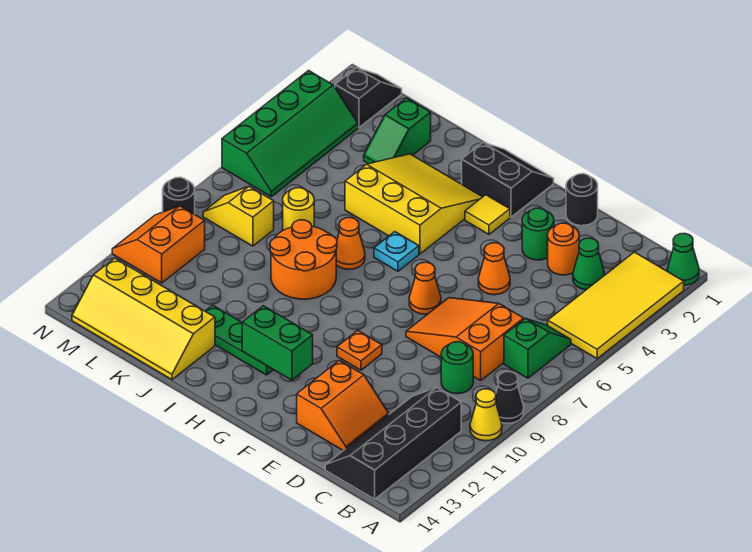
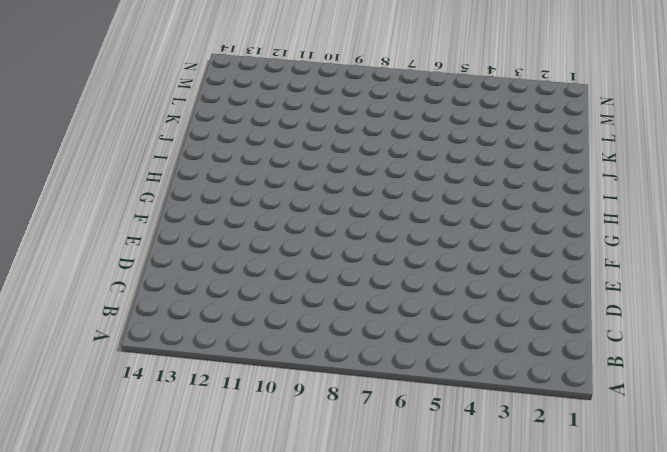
none -> green 1x1 cone [667,234,699,285]
none -> yellow 2x4 tile [548,252,684,359]
none -> black 1x1 cone [496,372,524,423]
none -> yellow 1x1 cone [470,389,502,441]

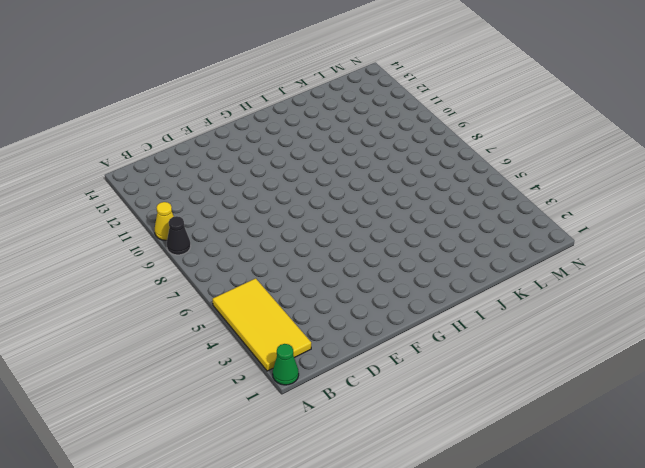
none -> green 1x2 slope [504,318,571,378]
none -> black 2x4 slope [325,388,461,499]
none -> green 1x1 cone [573,238,605,290]
none -> orange 2x3 slope [406,298,524,380]

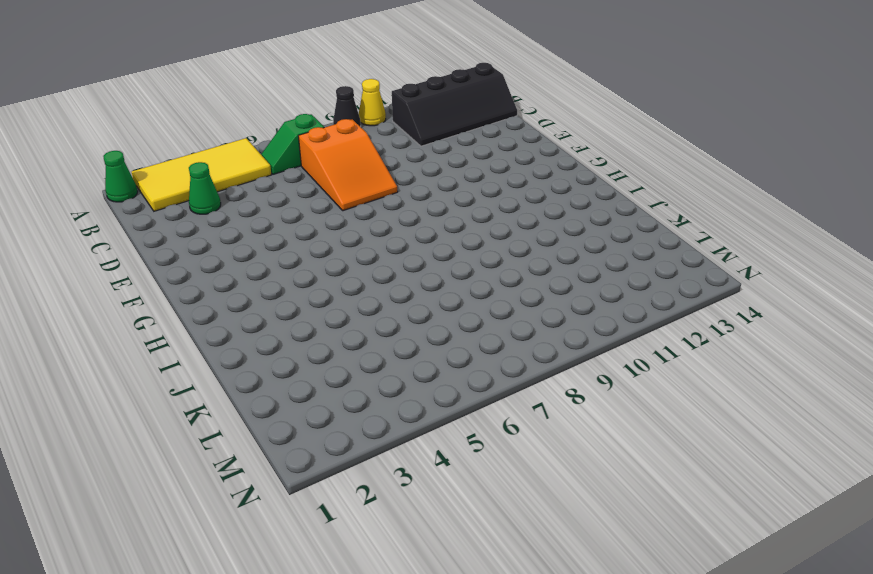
none -> green 1x1 round brick [441,342,473,394]
none -> orange 1x1 round brick [548,223,579,275]
none -> orange 2x2 slope [297,360,389,450]
none -> black 1x1 round brick [566,174,598,226]

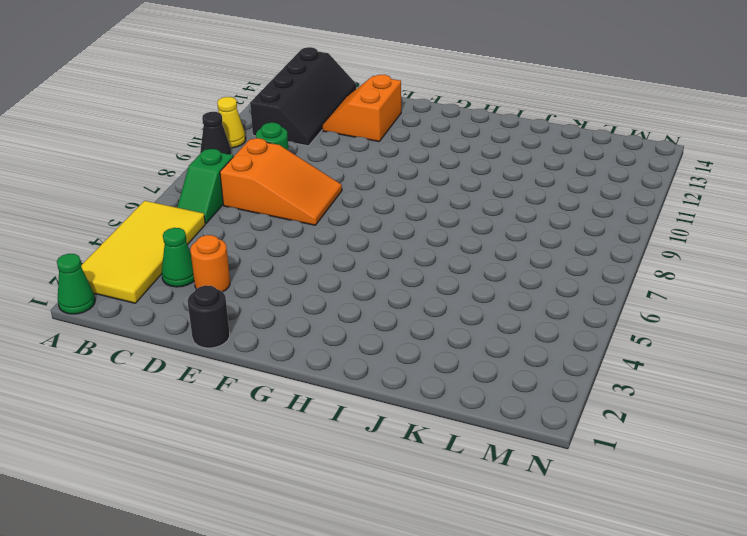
none -> green 1x1 round brick [522,208,554,260]
none -> orange 1x1 cone [478,243,510,295]
none -> orange 1x1 cone [409,262,441,314]
none -> orange 1x1 plate [337,331,382,370]

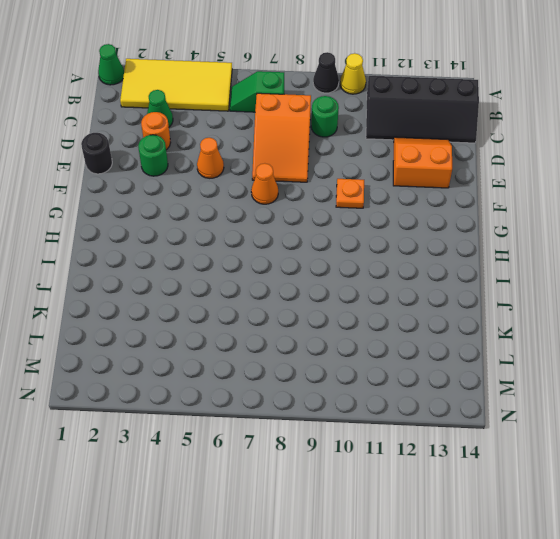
none -> black 2x2 slope [462,143,554,217]
none -> yellow 1x1 tile [465,195,510,234]
none -> yellow 3x3 slope [345,154,482,254]
none -> cyan 1x1 plate [374,232,419,271]

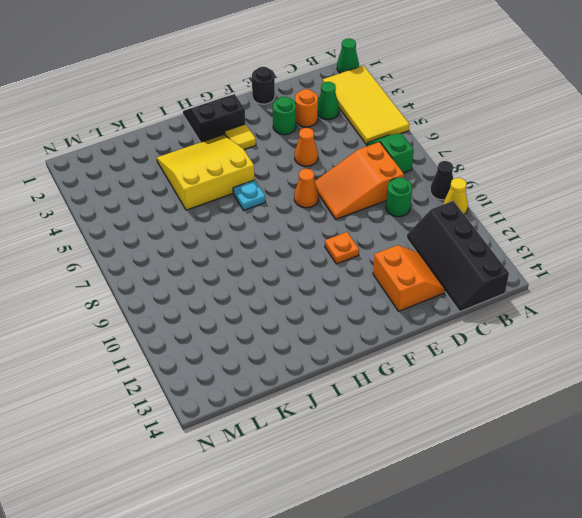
none -> green 1x3 plate [205,305,273,375]
none -> orange 1x1 cone [336,218,365,269]
none -> orange 2x2 round brick [270,220,337,299]
none -> yellow 2x4 slope [72,258,215,380]

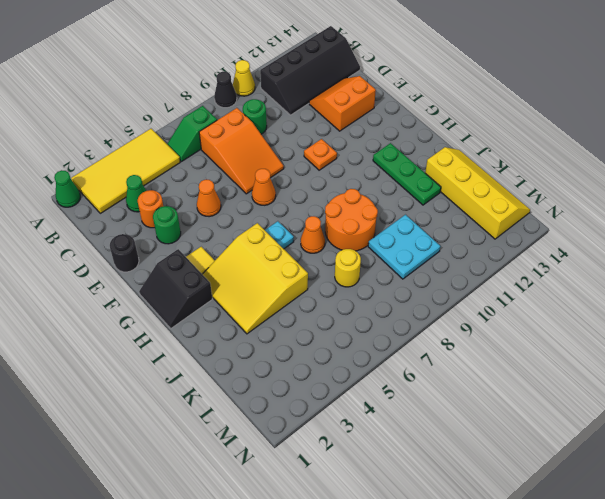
cyan 2x2 plate [368,215,440,279] -> none
none -> green 1x2 slope [364,98,431,164]
none -> yellow 1x2 slope [203,187,274,246]
none -> black 1x2 slope [335,68,402,128]
none -> green 2x4 slope [222,71,358,197]

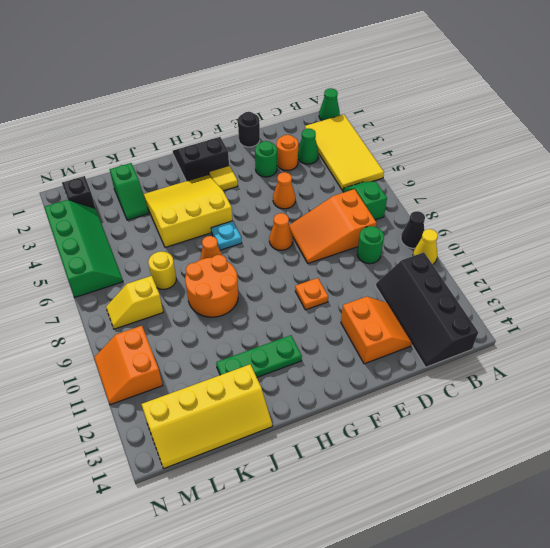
none -> black 1x1 round brick [163,177,195,214]
none -> green 1x2 brick [242,306,313,380]

